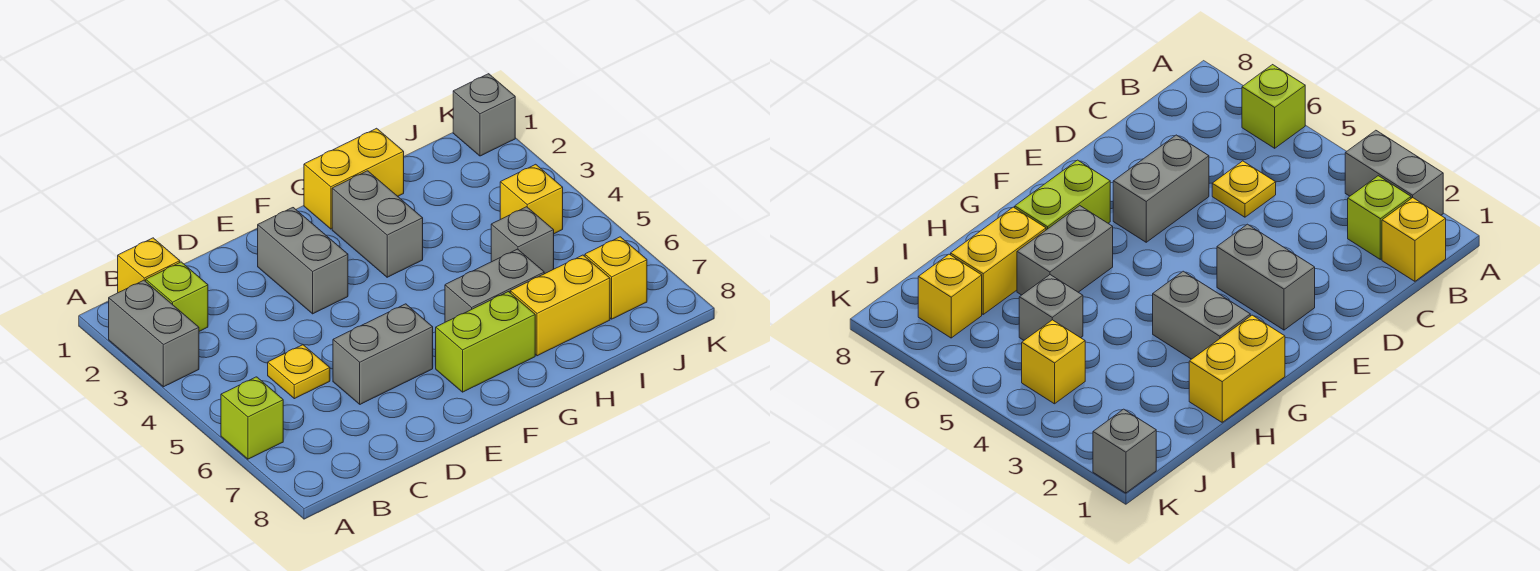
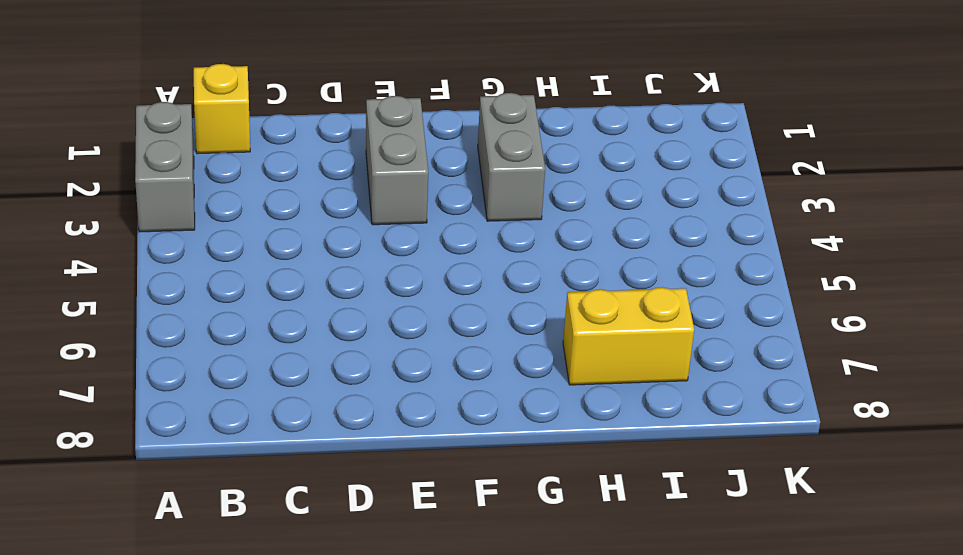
none -> lime 1x1 brick [221,377,283,459]
none -> lime 1x1 brick [146,262,208,331]
none -> yellow 1x1 plate [268,345,330,399]

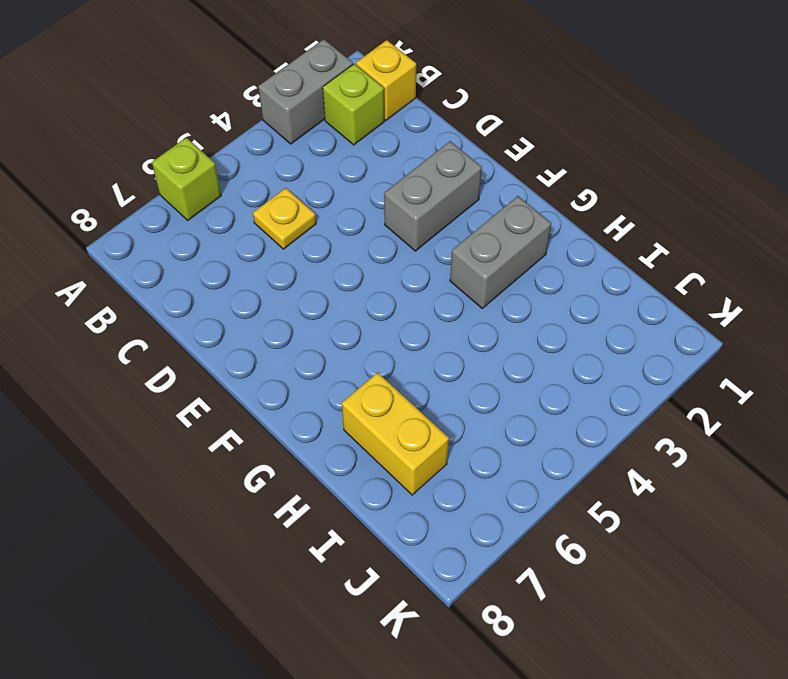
none -> grey 1x2 brick [333,304,433,404]
none -> lime 1x2 brick [436,292,535,392]
none -> yellow 1x2 brick [304,128,404,229]

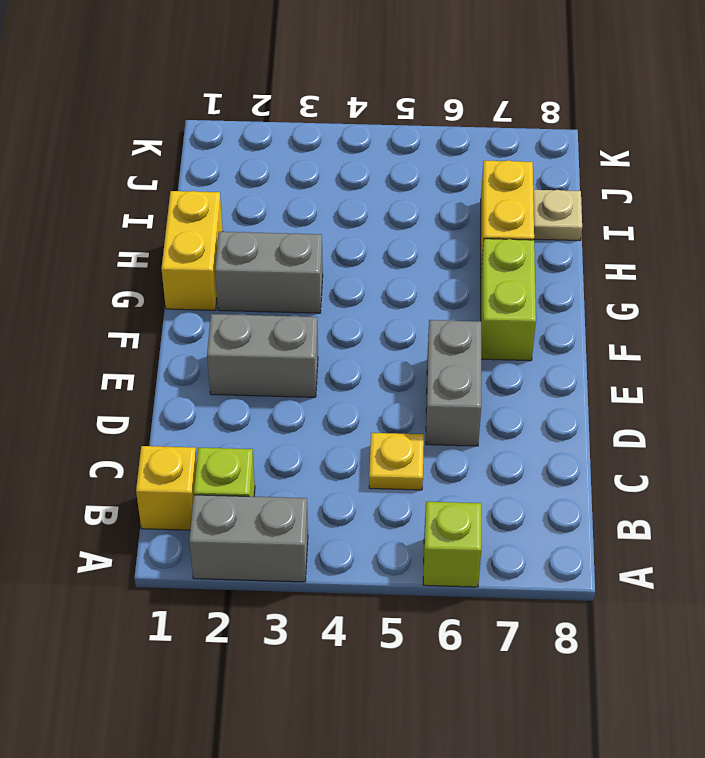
tan 1x1 plate [533,190,582,240] -> none
none -> grey 1x2 brick [445,249,544,322]
none -> grey 1x1 brick [491,207,554,274]
none -> yellow 1x1 brick [500,164,563,234]

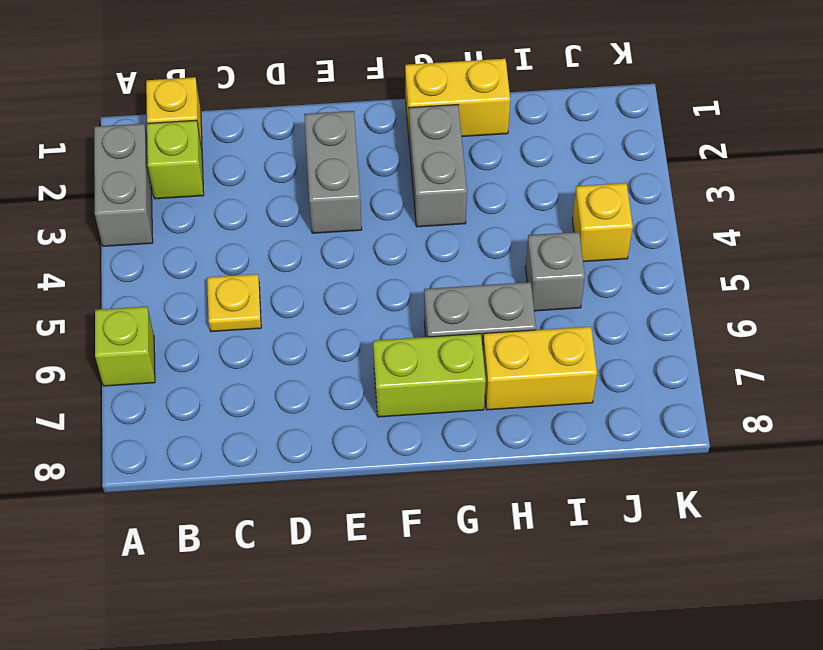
none -> grey 1x2 brick [333,304,433,404]
none -> yellow 1x1 brick [585,237,647,319]
none -> grey 1x1 brick [453,74,515,156]

